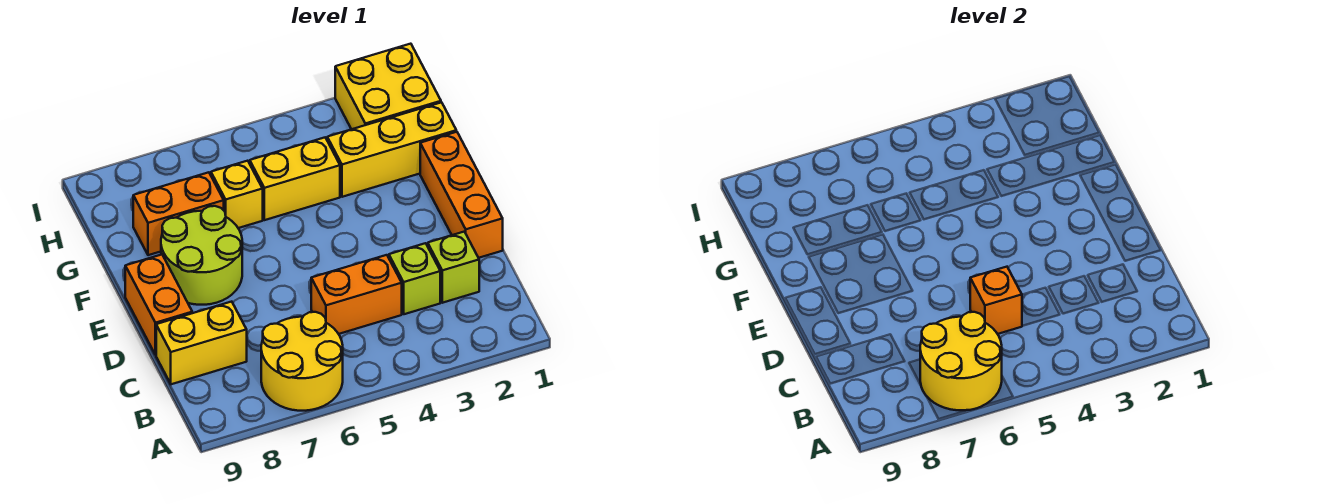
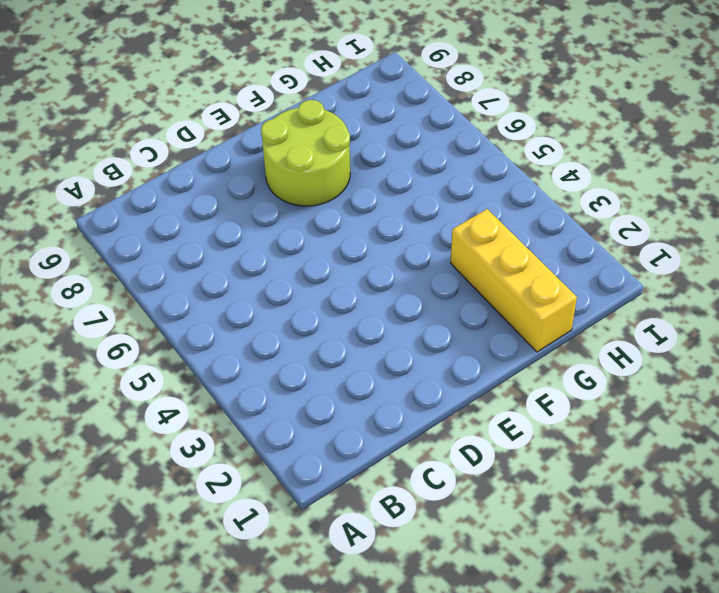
none -> yellow 2x2 round brick [261,312,343,411]
none -> lime 1x1 brick [428,232,479,303]
none -> lime 1x1 brick [389,243,440,314]

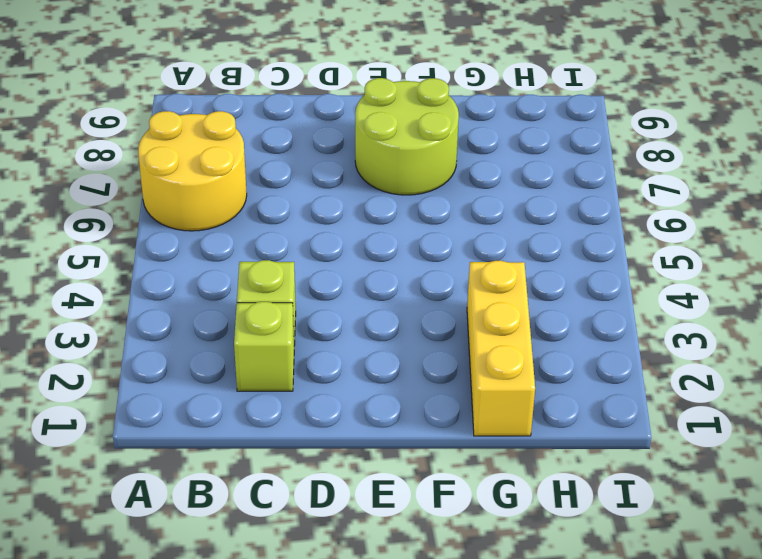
none -> orange 1x2 brick [311,255,402,334]
none -> yellow 1x2 brick [156,302,247,384]
none -> orange 1x3 brick [420,132,503,258]

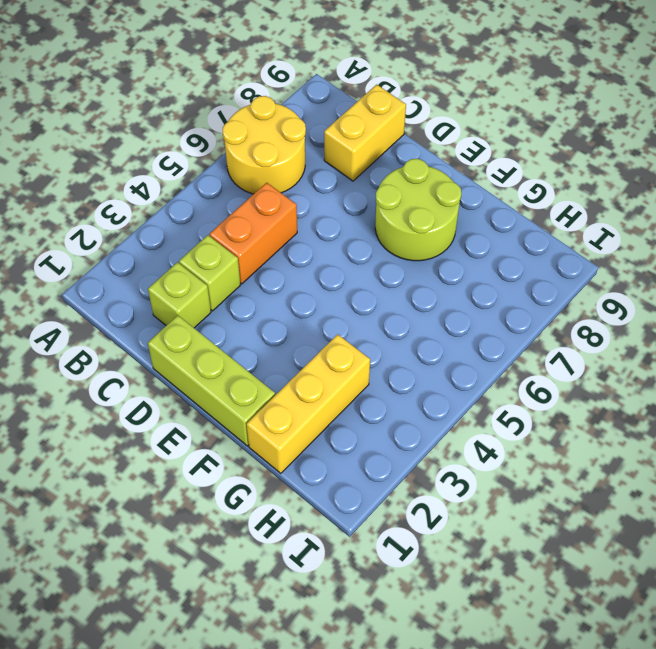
lime 1x3 brick [148,315,275,446] -> orange 1x3 brick [420,132,503,258]
none -> orange 1x2 brick [125,255,192,355]
none -> yellow 1x2 brick [250,138,340,220]
none -> yellow 1x1 brick [211,161,263,228]

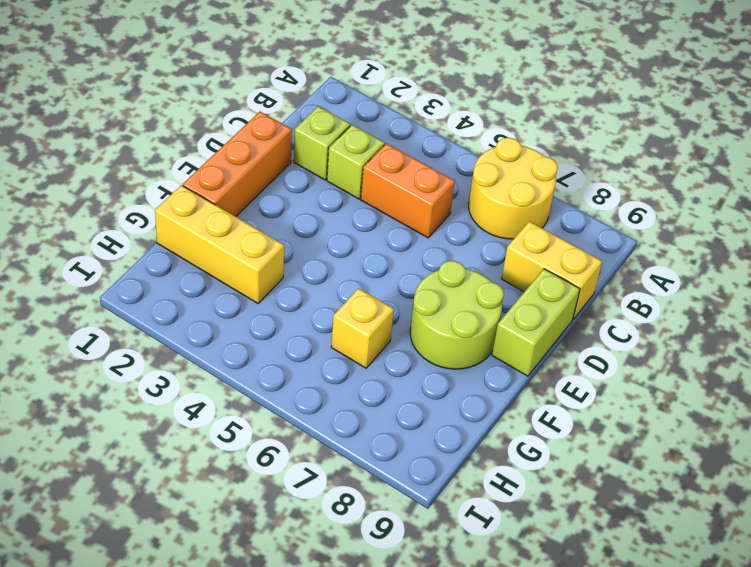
lime 1x2 brick [492,269,580,376] -> orange 1x2 brick [125,255,192,355]
none -> yellow 1x2 brick [250,138,340,220]
none -> orange 1x2 brick [133,172,224,255]
none -> yellow 2x2 brick [335,44,441,129]

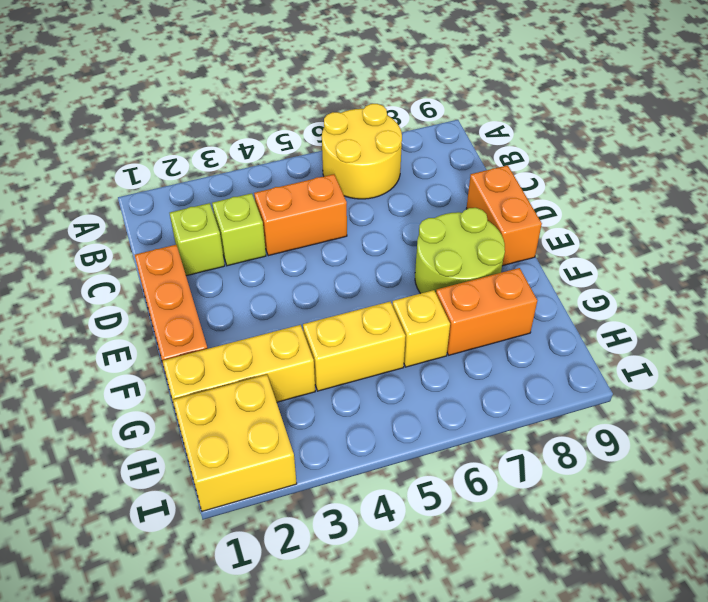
none -> yellow 1x2 brick [156,302,247,384]
none -> yellow 2x2 round brick [920,312,1002,410]
none -> orange 1x1 brick [970,267,1022,334]

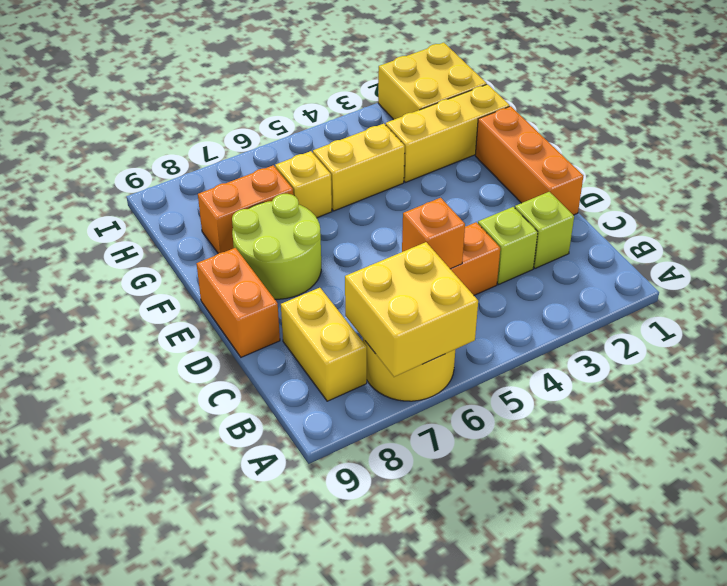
yellow 2x2 brick [345,242,478,377] -> yellow 2x2 round brick [920,312,1002,410]
yellow 1x2 brick [281,288,367,401] -> yellow 1x2 brick turned to [156,302,247,384]

